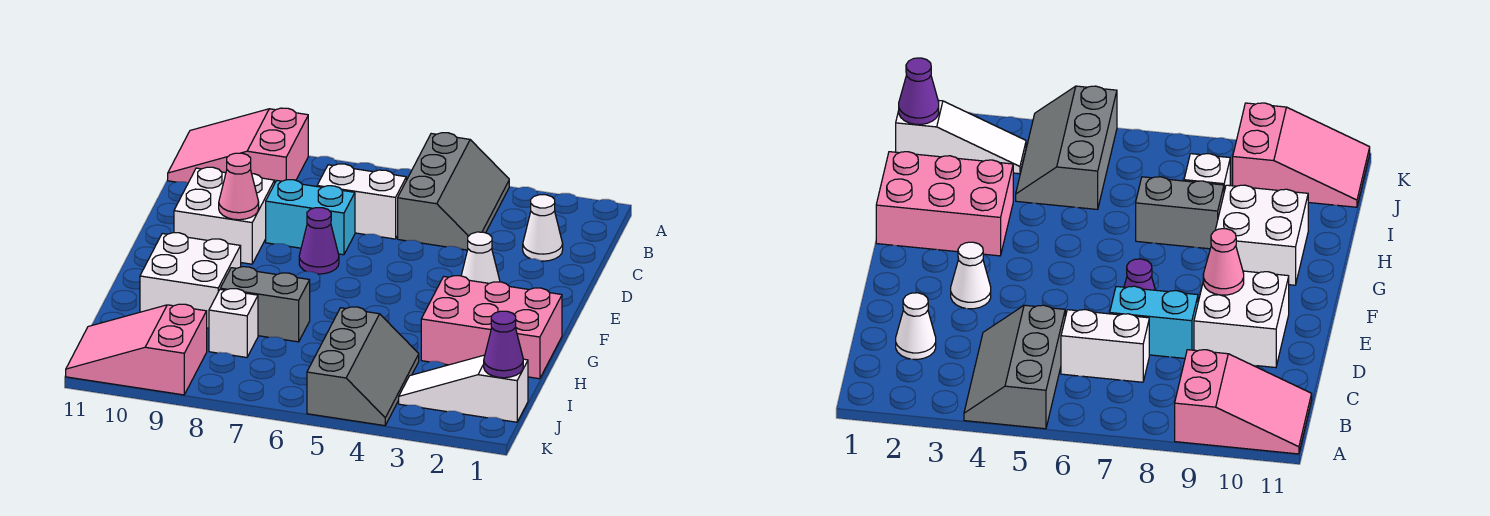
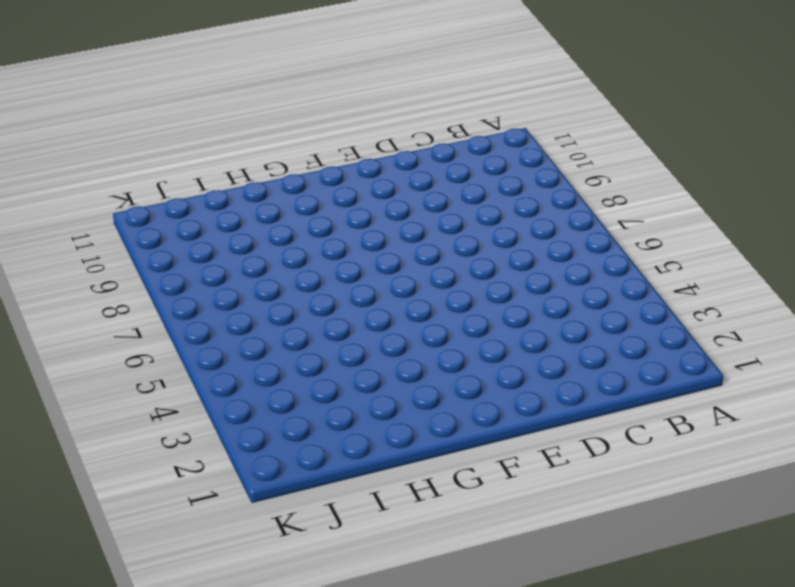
none -> grey 2x3 slope [398,133,509,250]
none -> pink 2x3 slope [168,108,308,183]
none -> white 1x1 cone [523,195,563,261]

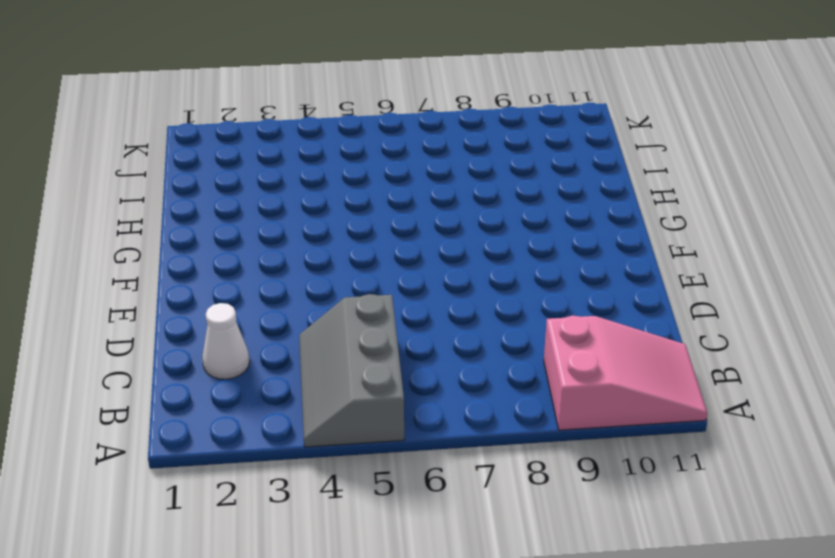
none -> white 1x2 brick [317,164,406,239]
none -> cyan 1x2 brick [266,180,355,255]
none -> white 2x2 brick [174,167,275,264]

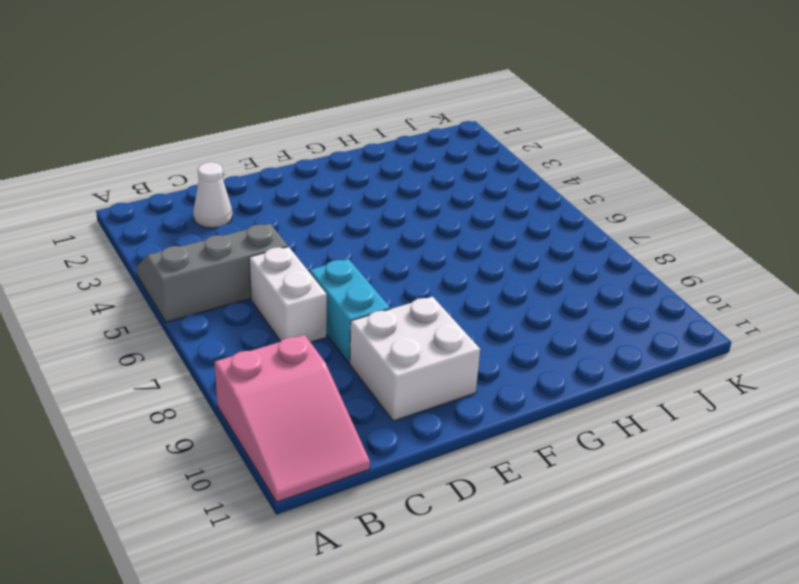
none -> white 1x1 cone [461,232,500,283]
none -> purple 1x1 cone [299,208,339,274]
none -> pink 2x3 brick [421,276,562,379]

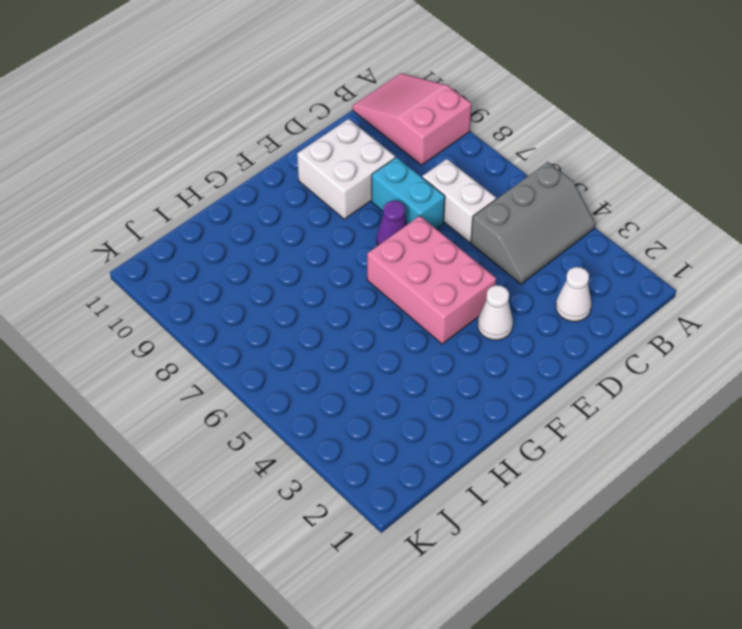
pink 2x3 brick [367,216,496,344] -> pink 2x3 brick moved to [421,276,562,379]
none -> white 2x2 brick [140,233,241,328]
none -> grey 1x2 brick [220,267,310,342]
none -> grey 2x3 slope [307,307,419,426]

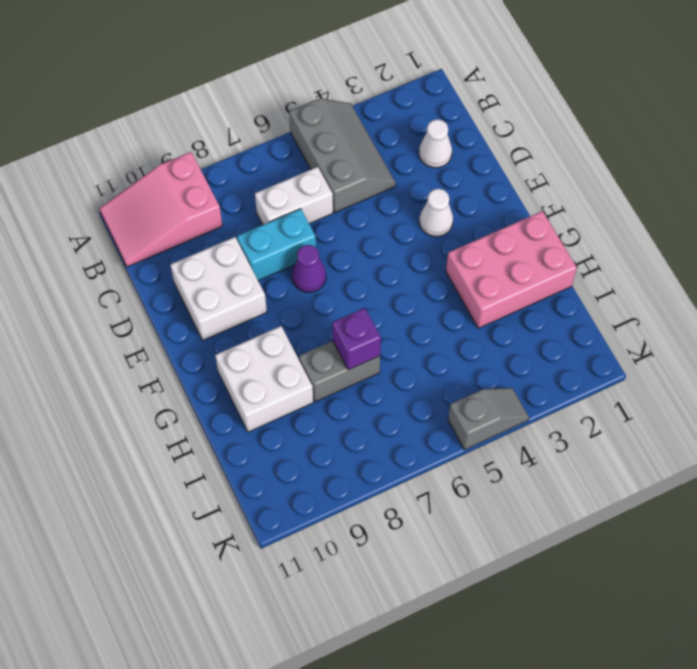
purple 1x1 brick [332,308,381,370] -> none
grey 1x2 slope [448,388,529,450] -> grey 2x3 slope [307,307,419,426]
none -> white 1x1 brick [209,289,258,357]
none -> white 1x3 slope [399,355,528,422]
none -> pink 2x3 slope [66,304,207,395]

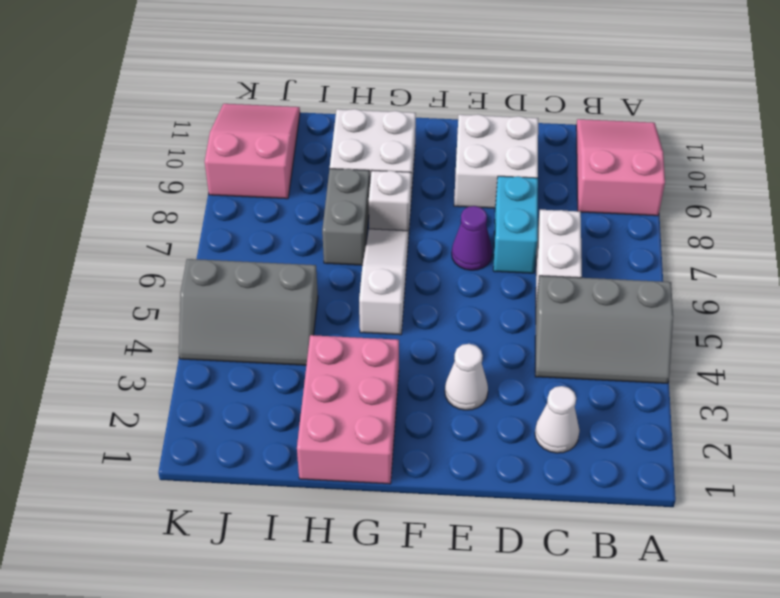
white 1x3 slope [359,229,409,335] -> white 1x3 slope moved to [399,355,528,422]
white 1x1 brick [369,171,411,231] -> white 1x1 brick moved to [209,289,258,357]
none -> pink 1x1 cone [219,153,259,220]
none -> purple 1x1 cone [484,311,523,378]

